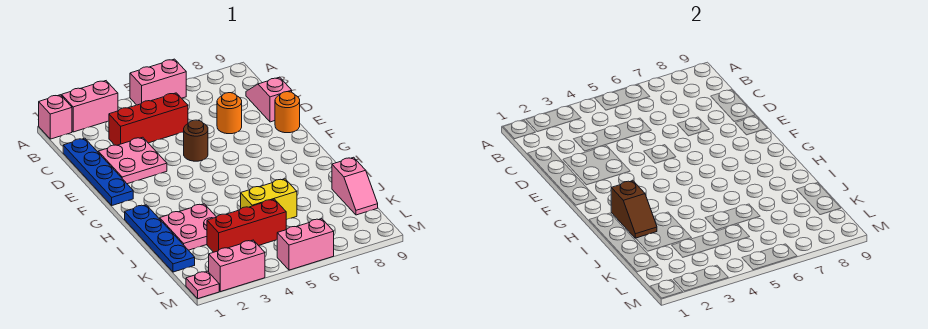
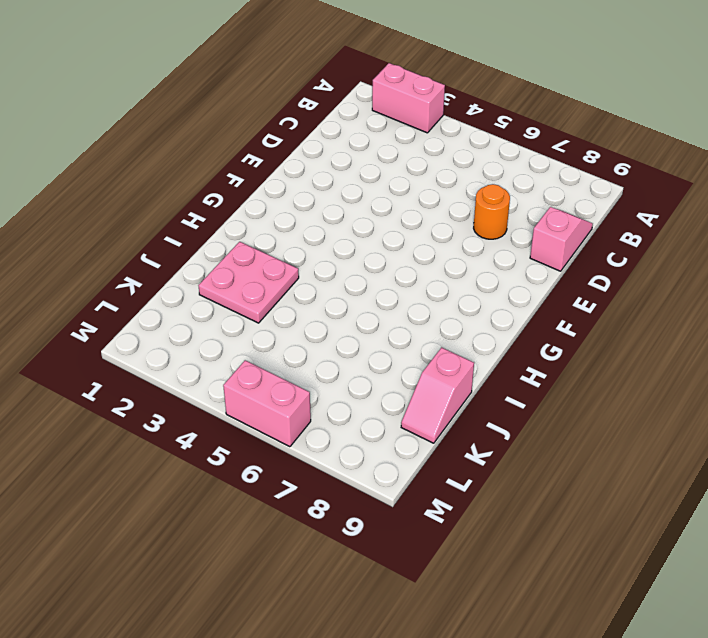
none -> pink 1x1 brick [39,95,72,139]
none -> pink 1x2 brick [130,59,186,105]
none -> blue 1x4 plate [63,138,133,205]

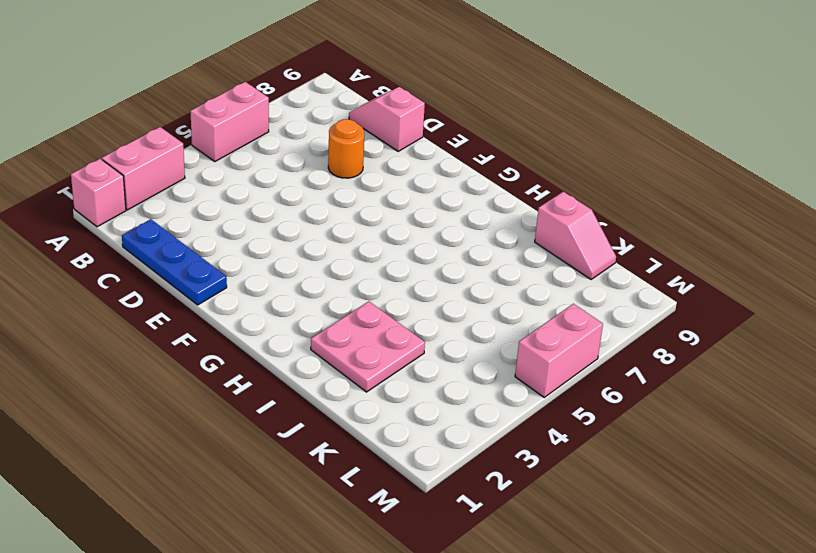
blue 1x3 plate [122,219,227,305] -> blue 1x4 plate [63,138,133,205]
none -> red 1x3 brick [109,93,188,145]
none -> pink 2x2 plate [98,137,167,184]
none -> brown 1x1 round brick [184,120,208,161]

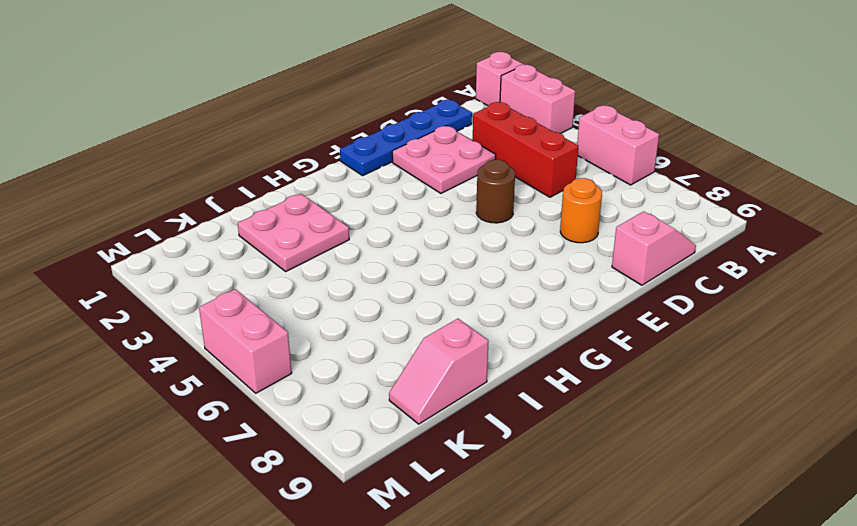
none -> orange 1x1 round brick [275,92,300,133]
none -> blue 1x4 plate [125,205,195,272]
none -> yellow 1x2 brick [241,179,297,220]

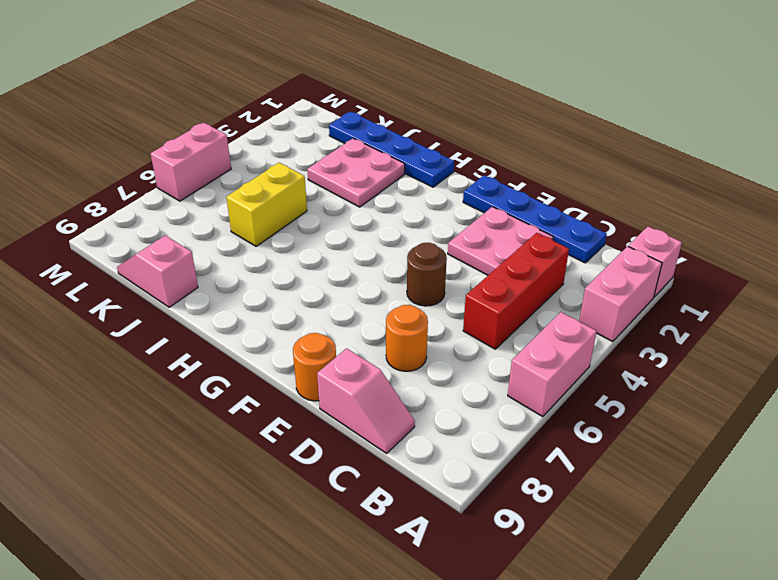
none -> red 1x3 brick [207,199,286,252]
none -> pink 1x1 plate [186,271,219,299]
none -> pink 1x2 brick [209,240,265,292]

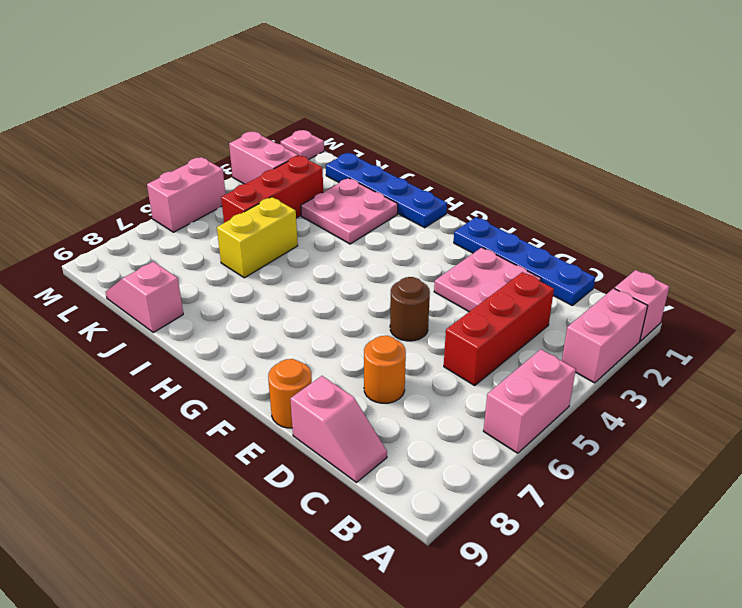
pink 1x2 brick [229,132,298,184] -> pink 1x2 brick turned to [209,240,265,292]
none -> brown 1x2 slope [611,181,657,238]

